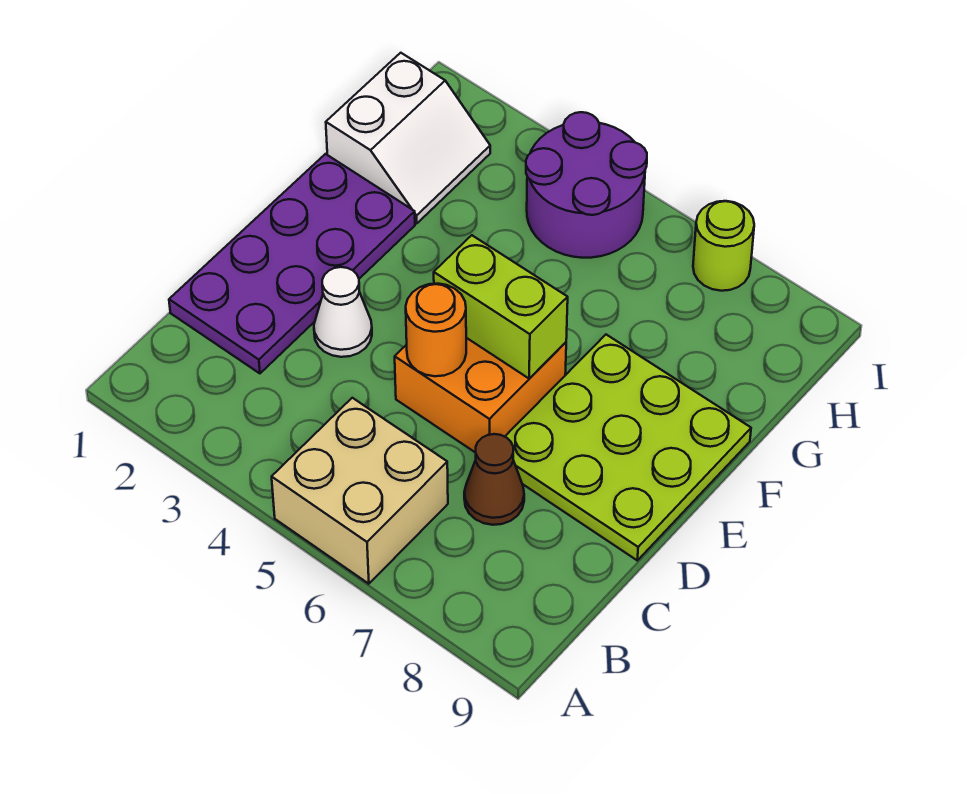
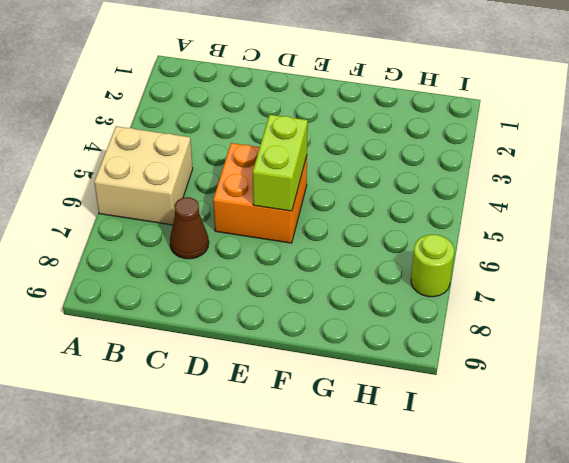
none -> purple 2x4 plate [169,154,415,373]
none -> white 1x1 cone [314,267,372,357]

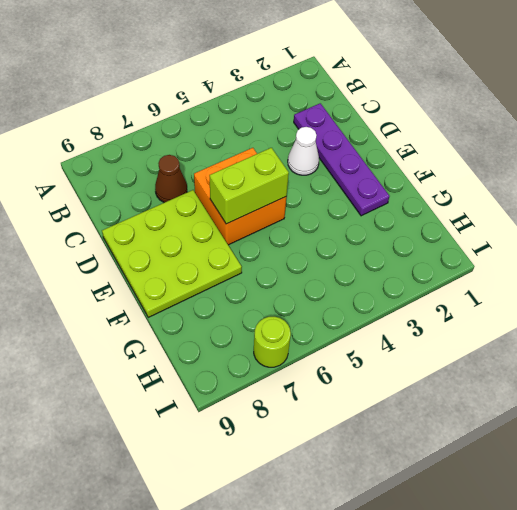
purple 1x4 plate [294,103,390,216] -> purple 2x4 plate [169,154,415,373]
none -> tan 2x2 brick [272,398,448,584]
none -> white 2x2 slope [326,53,490,223]

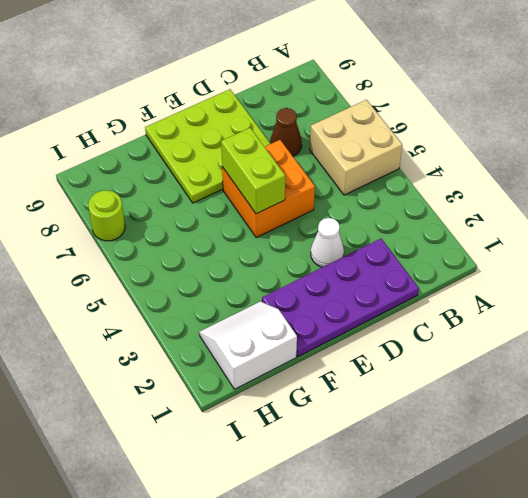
none -> purple 2x2 round brick [526,112,647,258]
none -> orange 1x1 round brick [406,284,466,376]

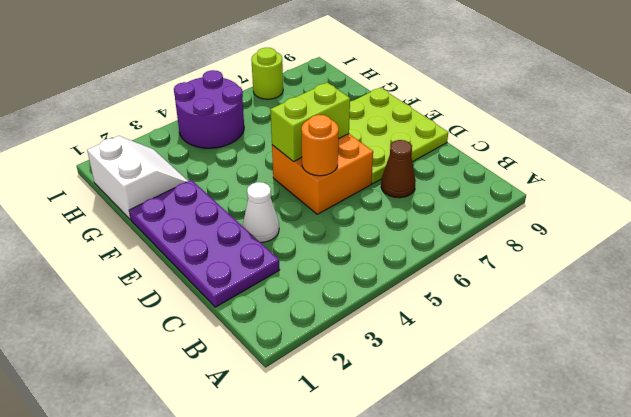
none -> tan 2x2 brick [272,398,448,584]

